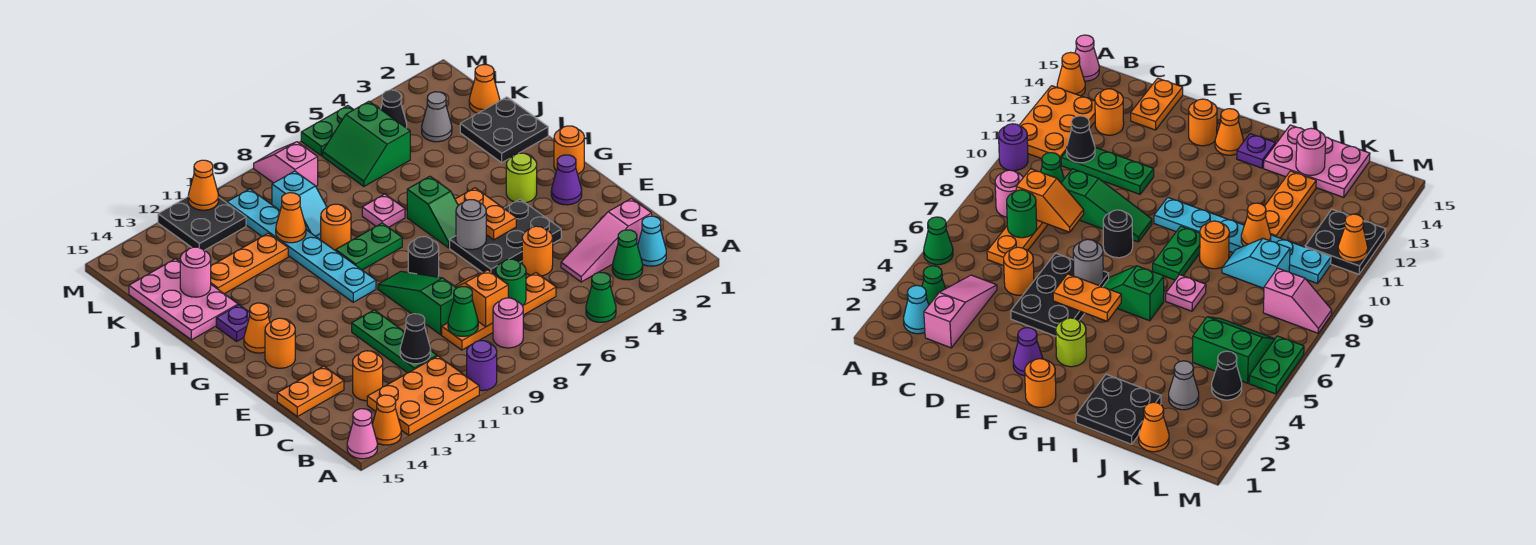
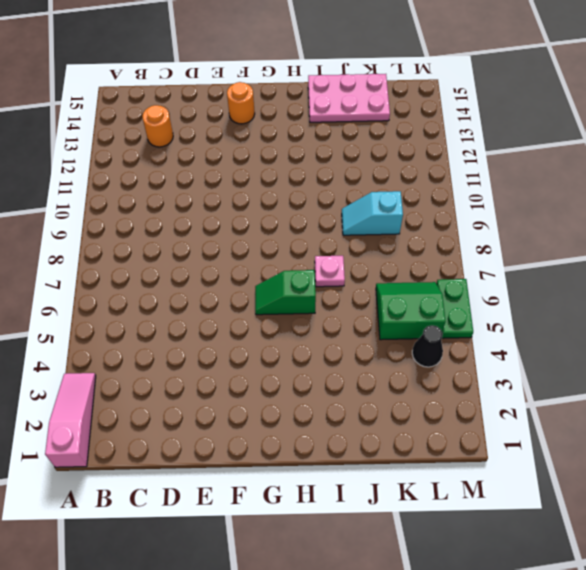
pink 1x3 slope [45,373,96,467] -> pink 1x3 slope moved to [561,198,652,282]
none -> green 1x1 cone [586,272,616,322]
none -> purple 1x1 round brick [467,341,497,391]
none -> orange 2x3 plate [367,356,479,435]
none -> orange 1x1 cone [372,395,401,445]

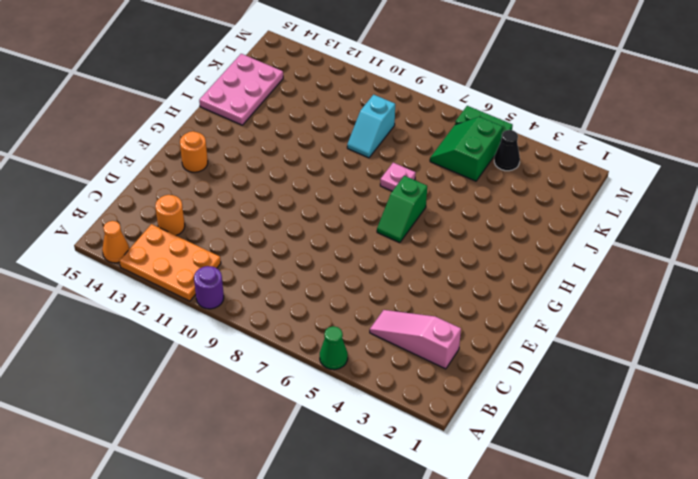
none -> pink 1x1 cone [347,409,377,459]
none -> cyan 1x1 cone [638,216,666,266]
none -> green 1x1 cone [612,230,643,280]
none -> pink 1x1 round brick [493,298,523,348]

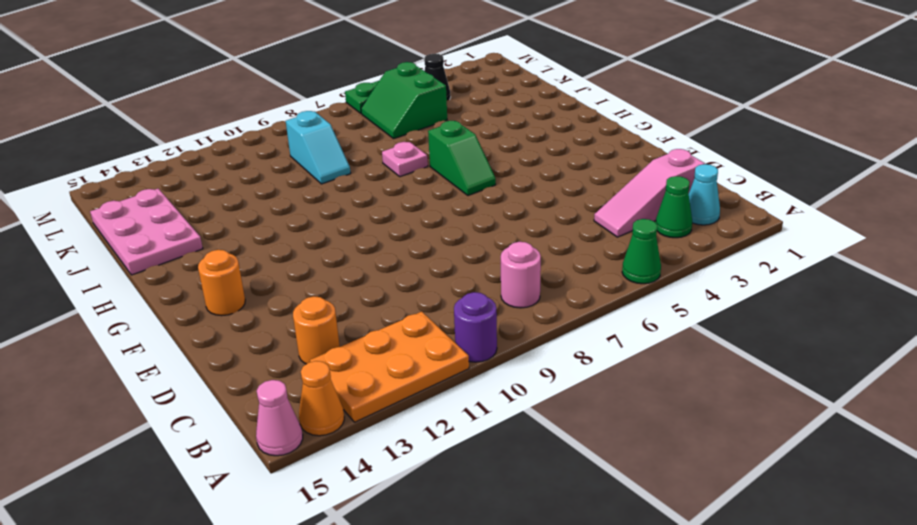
none -> orange 1x4 plate [442,273,556,350]
none -> green 1x3 plate [352,310,437,373]
none -> orange 1x1 round brick [522,226,553,276]
none -> green 1x3 slope [378,271,456,335]

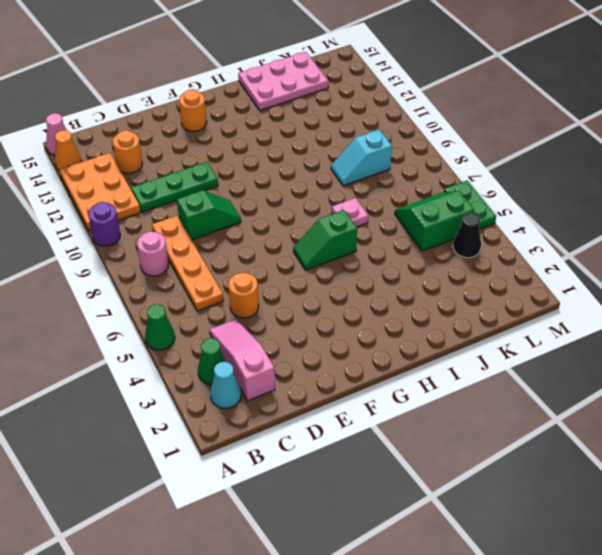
green 1x2 slope [177,190,241,240] -> green 1x3 slope [378,271,456,335]
none -> orange 1x2 plate [277,366,344,417]
none -> black 2x3 plate [450,199,561,275]
none -> purple 1x1 cone [551,155,582,205]
none -> black 1x1 round brick [408,237,439,277]

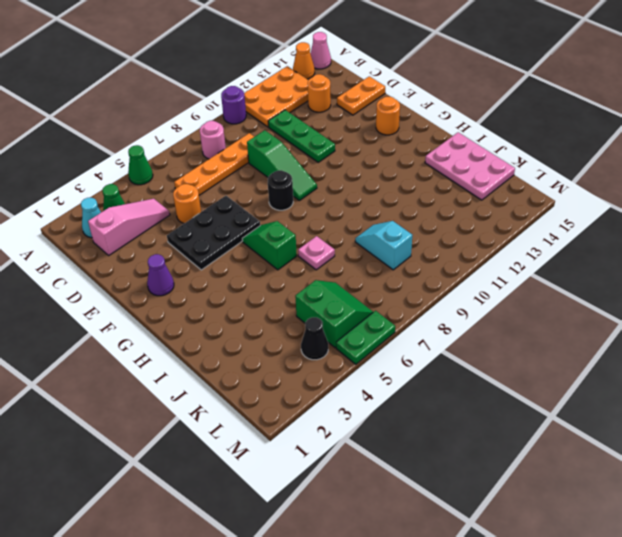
none -> orange 1x1 round brick [554,126,584,174]
none -> lime 1x1 round brick [506,153,537,203]
none -> cyan 1x6 plate [227,189,376,302]
none -> orange 1x1 cone [244,303,270,353]

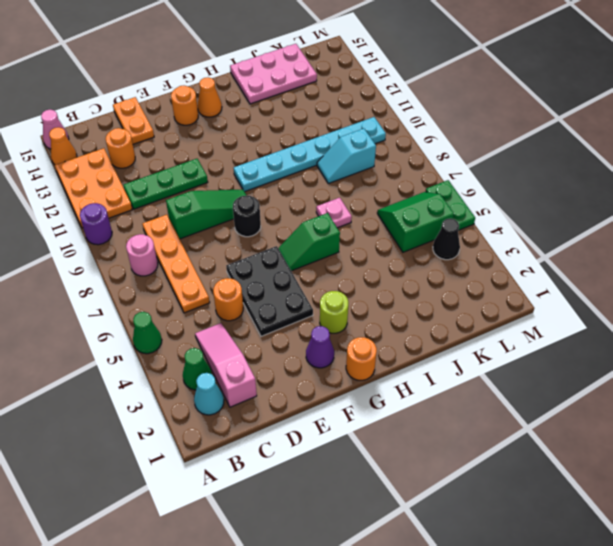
none -> green 1x2 plate [336,223,402,270]
none -> purple 1x1 plate [216,305,250,341]
none -> black 2x2 plate [460,97,548,162]
none -> orange 1x1 round brick [321,204,351,251]

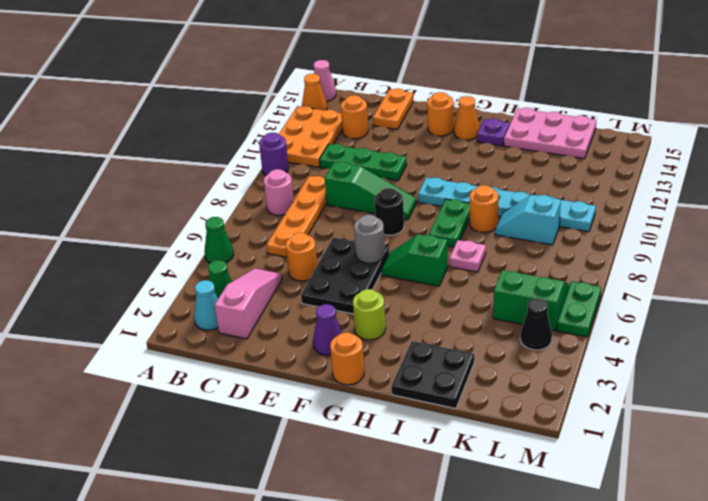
none -> orange 1x3 plate [211,233,288,294]
none -> orange 1x1 cone [469,65,500,113]
none -> grey 1x1 cone [422,92,452,142]
none -> pink 1x2 slope [254,142,318,186]

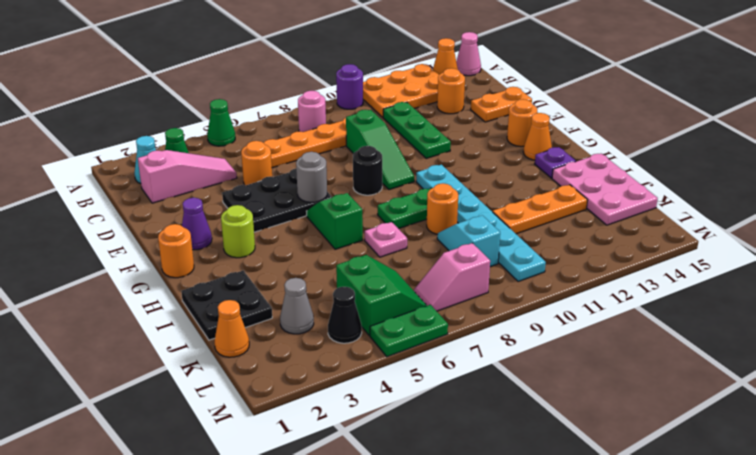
pink 1x2 slope [414,243,490,311] -> pink 1x2 slope turned to [254,142,318,186]
none -> black 2x2 plate [158,197,246,250]
none -> green 1x1 round brick [496,259,526,306]
none -> orange 1x2 slope [454,270,508,327]
none -> green 1x1 cone [448,287,478,336]

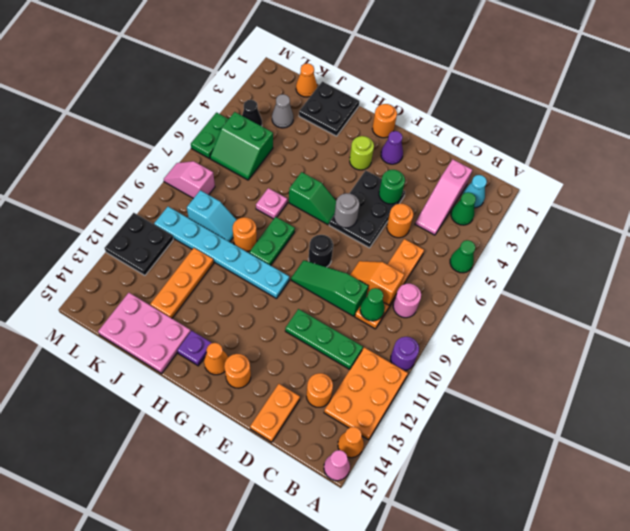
green 1x1 round brick [379,170,405,204] -> green 1x1 round brick moved to [496,259,526,306]
none -> black 1x1 cone [400,314,431,364]
none -> orange 1x2 plate [455,188,516,240]
none -> orange 1x1 cone [276,193,306,243]
none -> pink 1x1 round brick [180,247,211,297]

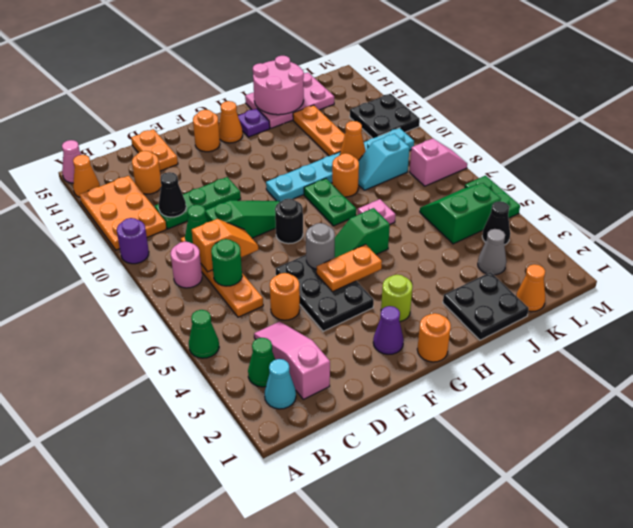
pink 2x2 round brick [253,56,304,115] -> pink 1x1 round brick [180,247,211,297]
none -> orange 1x1 cone [188,160,219,210]

